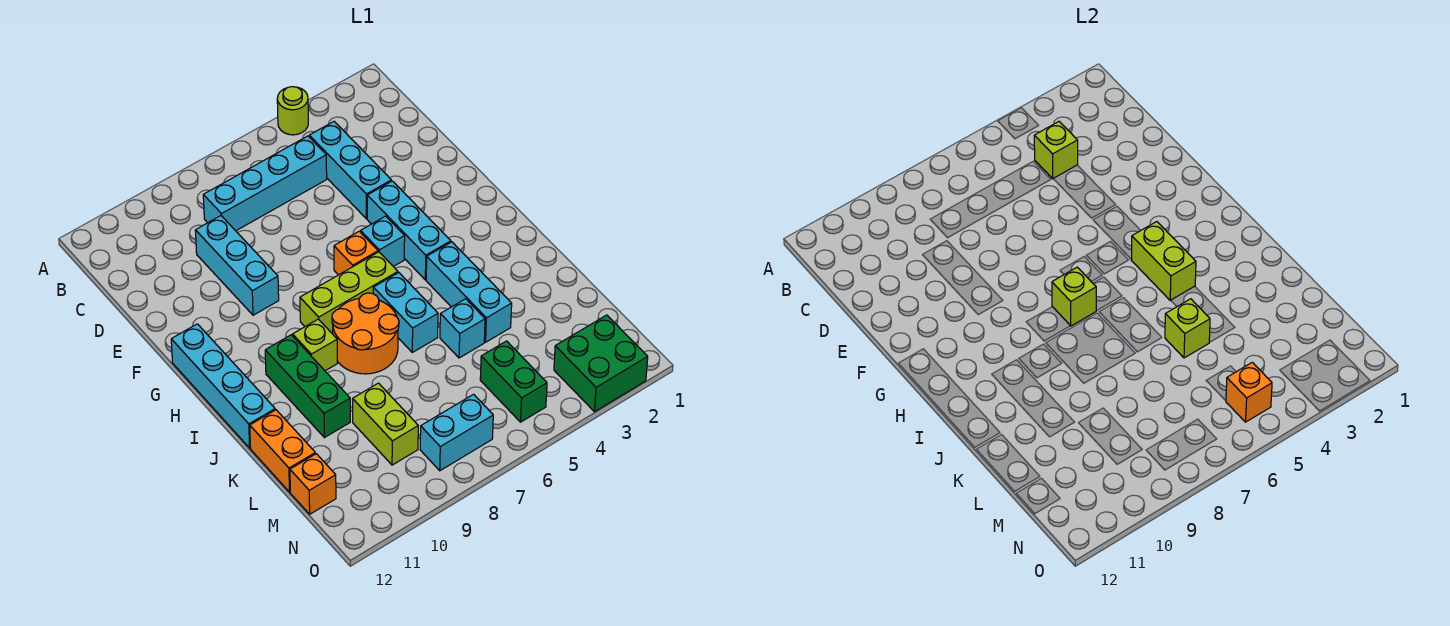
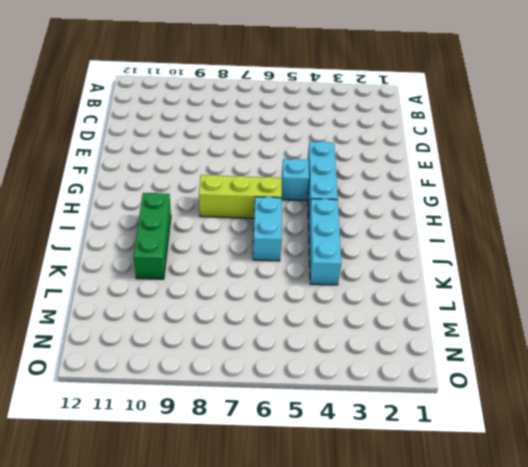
none -> lime 1x1 round brick [277,87,308,135]
none -> cyan 1x3 brick [309,122,391,219]
none -> cyan 1x4 brick [203,136,327,231]

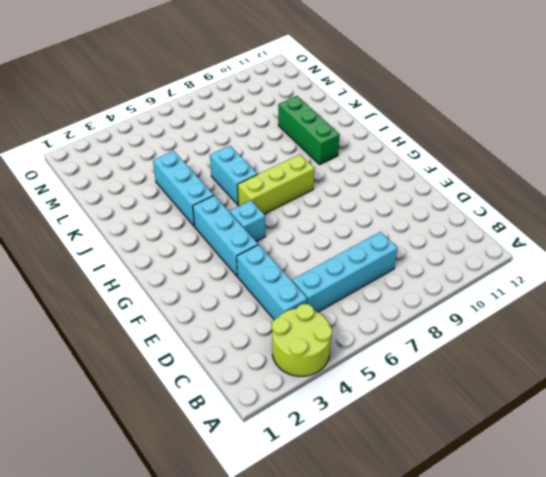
lime 2x2 round brick [272,304,332,376] -> lime 1x1 round brick [277,87,308,135]
none -> cyan 1x3 brick [195,216,279,315]
none -> orange 1x1 brick [334,231,378,275]
none -> cyan 1x4 brick [171,324,275,448]

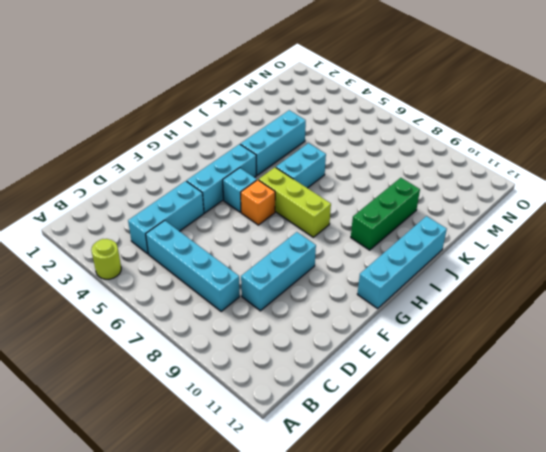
none -> orange 2x2 round brick [332,293,399,374]
none -> lime 1x1 brick [293,319,337,371]
none -> cyan 1x1 brick [440,299,485,358]

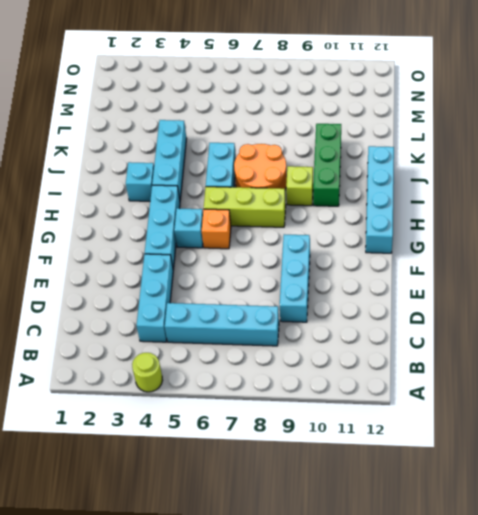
cyan 1x1 brick [126,162,154,201] -> cyan 1x1 brick moved to [440,299,485,358]
none -> orange 1x2 brick [250,410,315,492]
none -> lime 1x2 brick [353,383,418,465]
none -> green 1x2 brick [480,341,547,422]

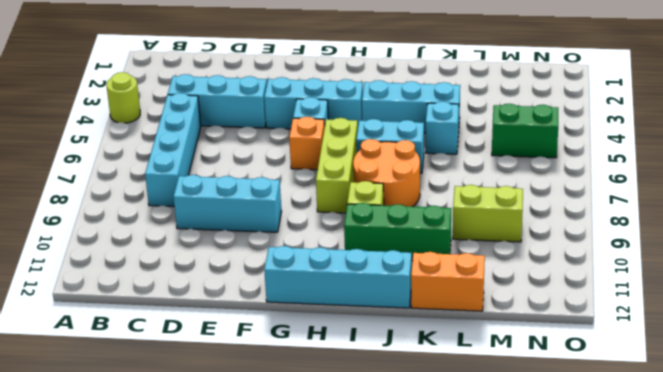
none -> orange 1x1 brick [290,454,336,514]
none -> green 2x2 brick [554,315,648,412]
none -> cyan 1x2 brick [420,394,493,471]

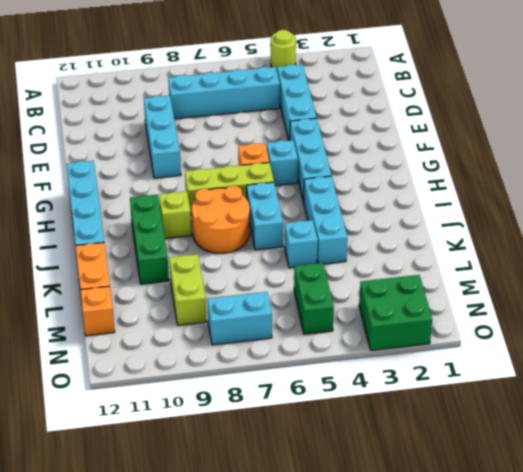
none -> lime 1x1 brick [1034,122,1078,179]
none -> lime 1x2 brick [1131,222,1196,301]
none -> lime 1x1 brick [1052,267,1096,326]

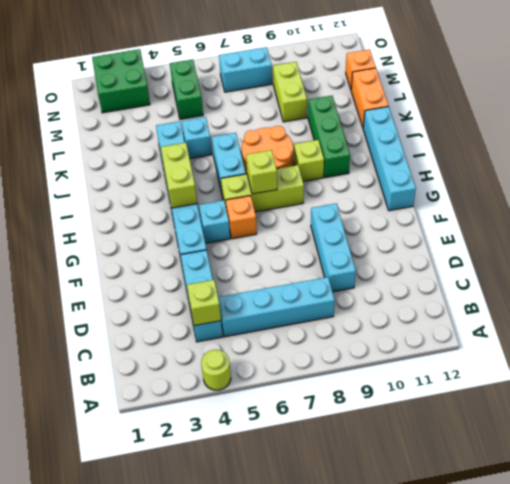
none -> lime 1x1 brick [1165,299,1210,358]
none -> orange 1x1 brick [1226,362,1272,422]

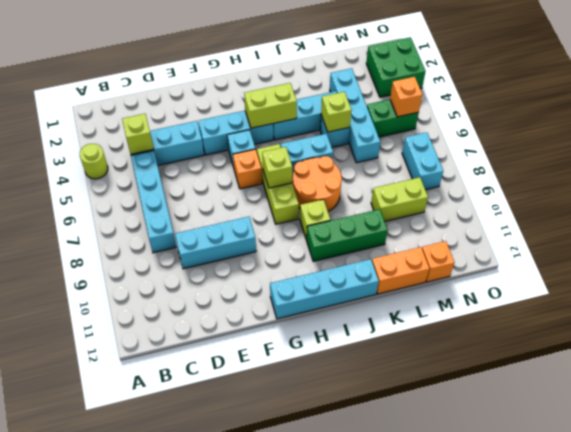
cyan 1x4 brick [330,68,380,163] -> none

